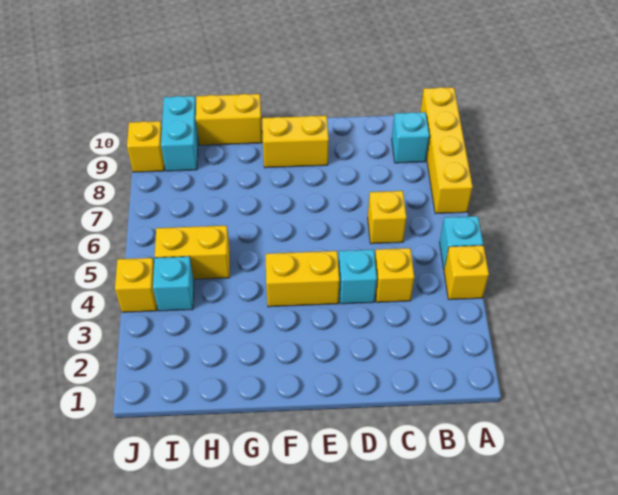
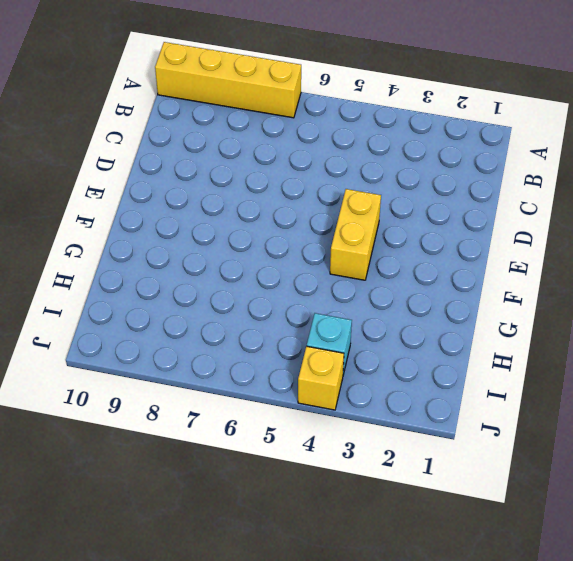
none -> yellow 1x1 brick [444,245,489,299]
none -> cyan 1x1 brick [440,216,483,268]
none -> cyan 1x1 brick [392,112,429,163]

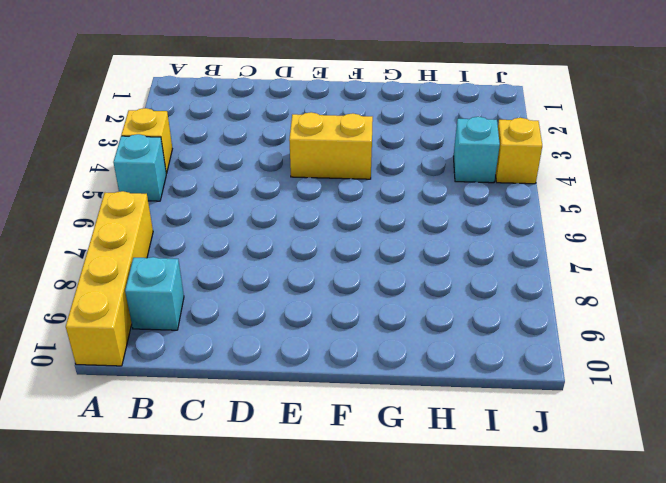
none -> yellow 1x1 brick [375,248,414,302]
none -> yellow 1x1 brick [368,191,407,244]
none -> cyan 1x1 brick [338,250,377,304]

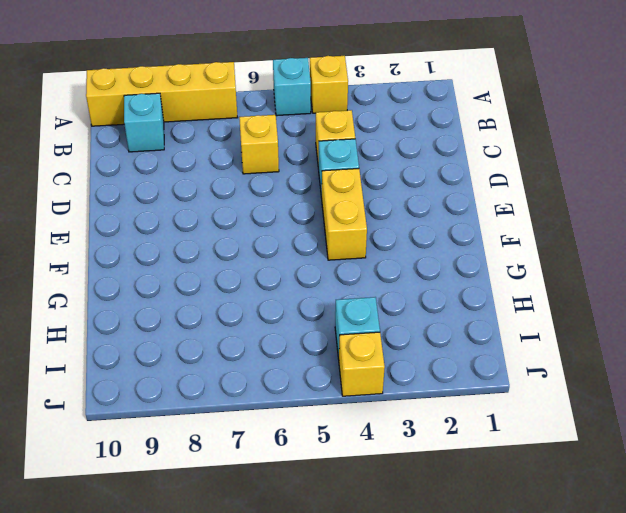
none -> yellow 1x2 brick [262,116,329,168]
none -> yellow 1x2 brick [196,94,262,145]
none -> yellow 1x2 brick [155,226,230,279]

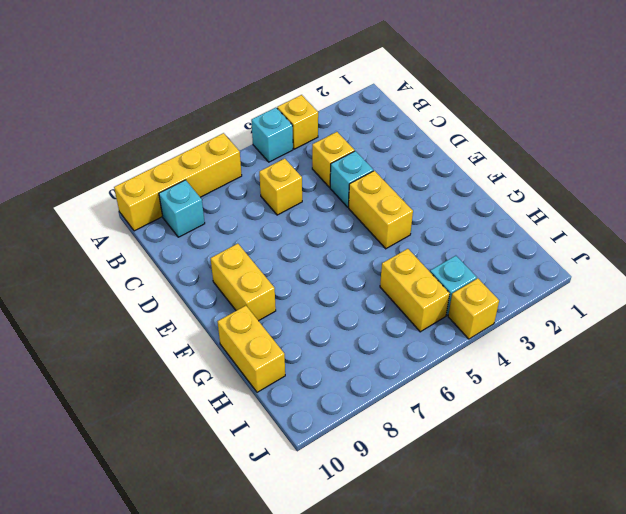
none -> cyan 1x2 brick [161,96,198,171]
none -> yellow 1x1 brick [127,121,165,172]

